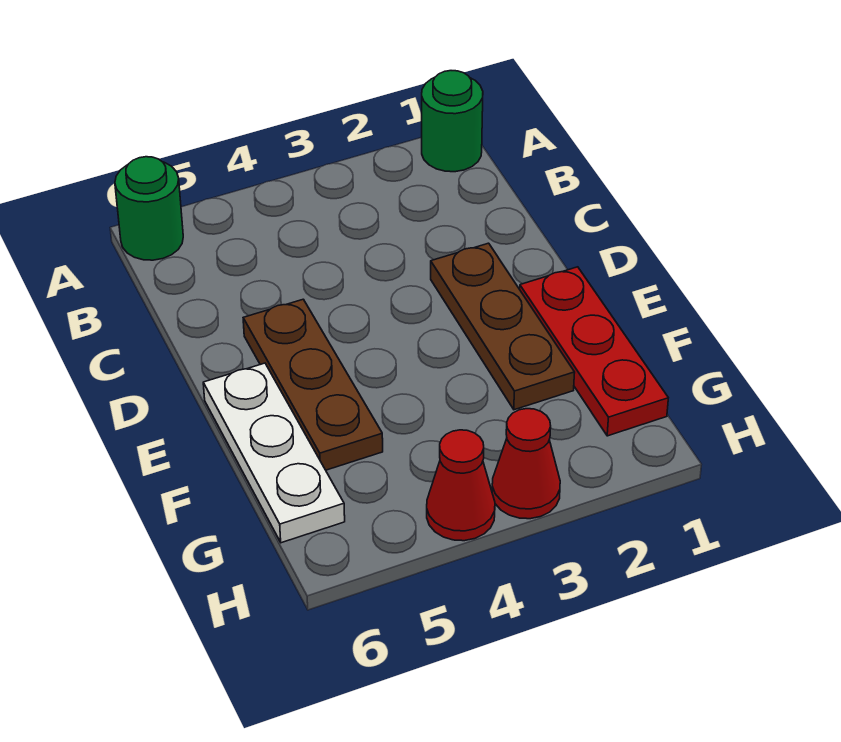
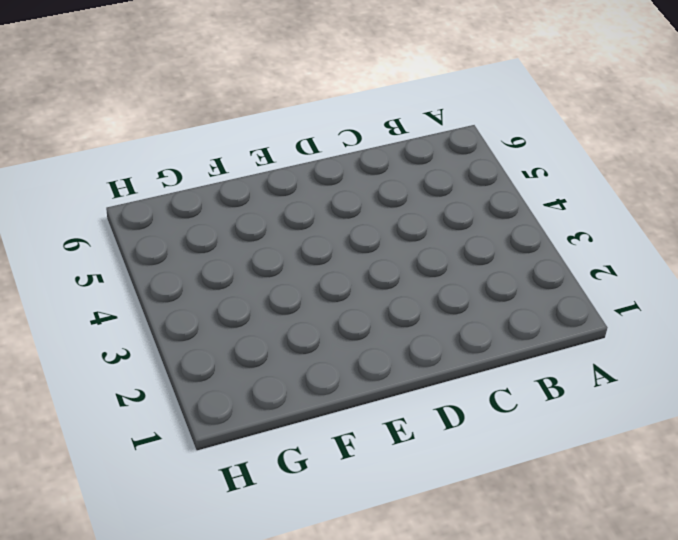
none -> green 1x1 round brick [422,71,483,172]
none -> green 1x1 round brick [115,157,183,260]

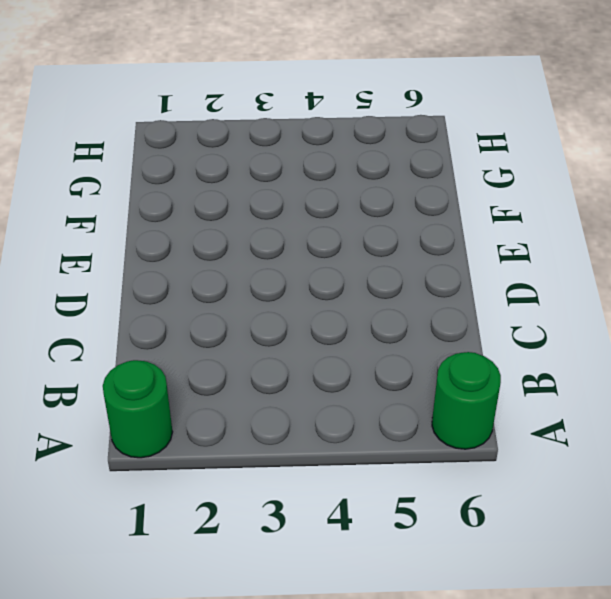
none -> brown 1x3 plate [431,243,575,410]
none -> brown 1x3 plate [243,299,383,470]

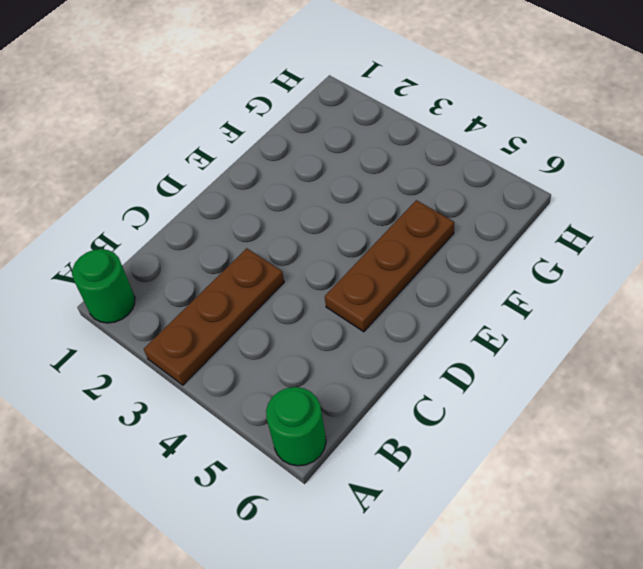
brown 1x3 plate [144,248,284,385] -> brown 1x3 plate moved to [431,243,575,410]
none -> red 1x3 plate [520,267,668,436]
none -> white 1x3 plate [203,363,345,543]

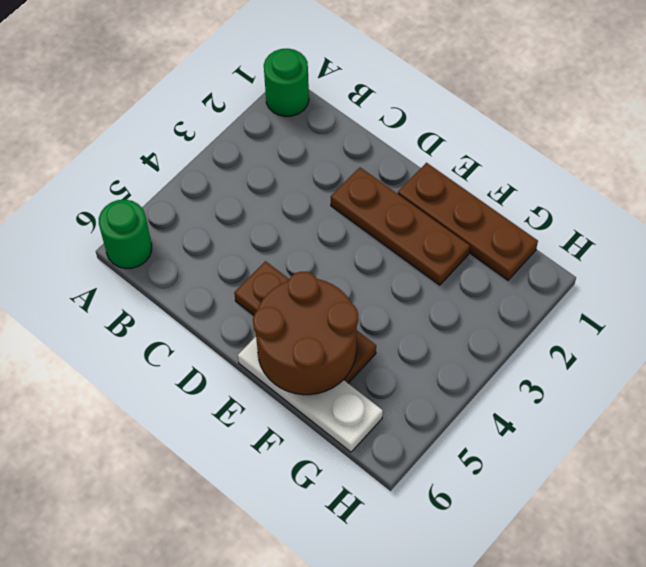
brown 1x3 plate [398,163,538,280] -> red 1x3 plate [520,267,668,436]
brown 2x2 round brick [253,272,358,395] -> none
none -> red 1x1 cone [492,409,560,519]
none -> red 1x1 cone [427,430,495,541]

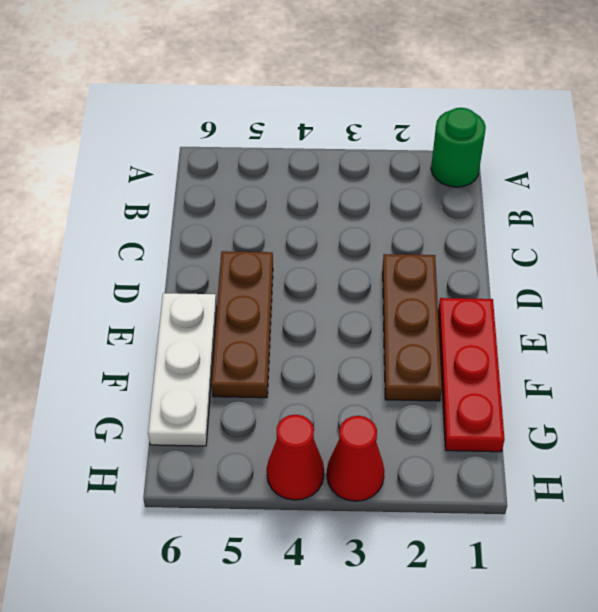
none -> green 1x1 round brick [115,157,183,260]

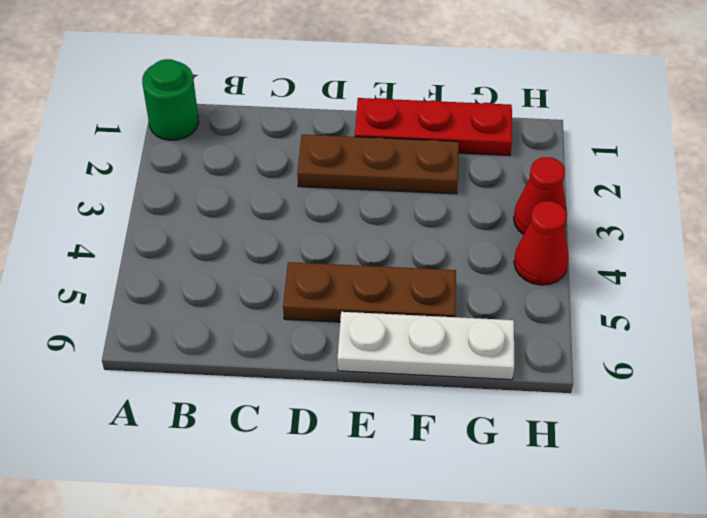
none -> green 1x1 round brick [115,157,183,260]

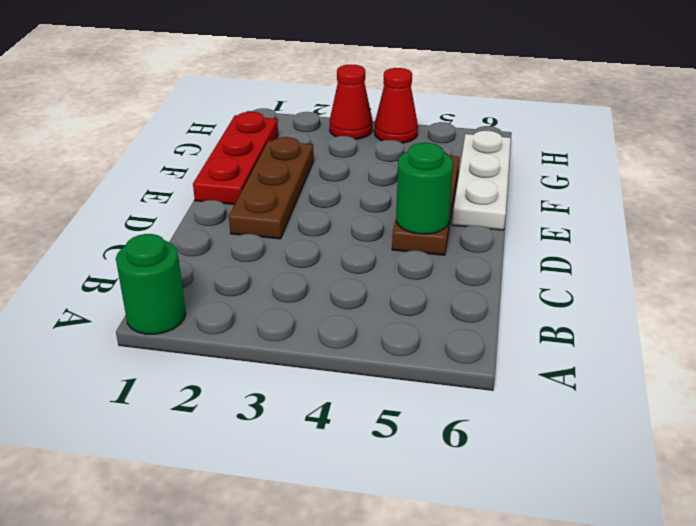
green 1x1 round brick [396,143,453,234] -> green 1x1 round brick moved to [115,157,183,260]

